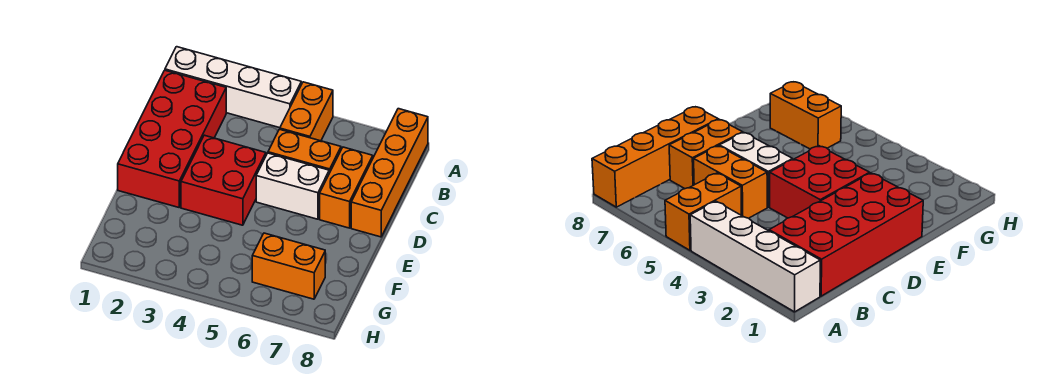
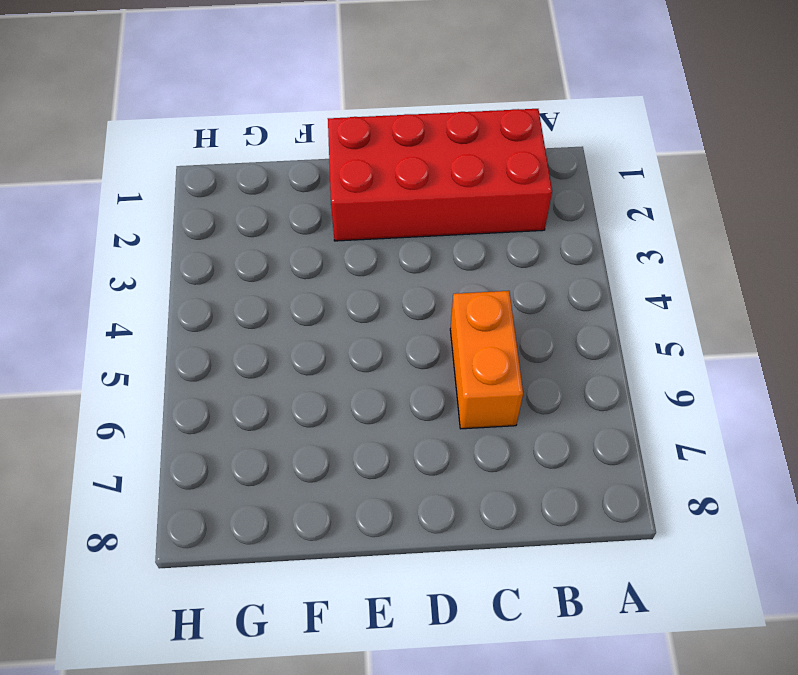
none -> white 1x4 brick [165,47,301,128]
none -> orange 1x2 brick [280,82,333,141]

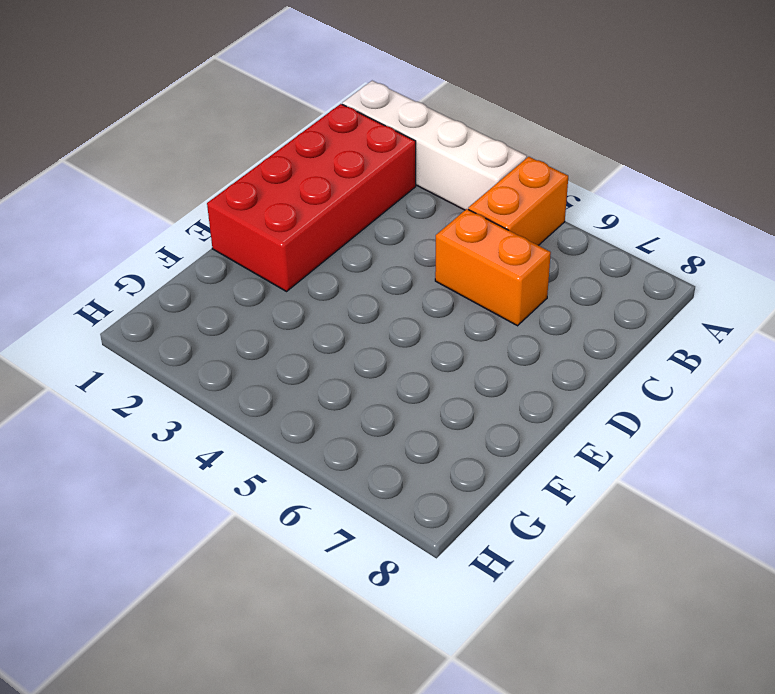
none -> orange 1x4 brick [351,109,428,237]
none -> orange 1x2 brick [320,147,373,228]

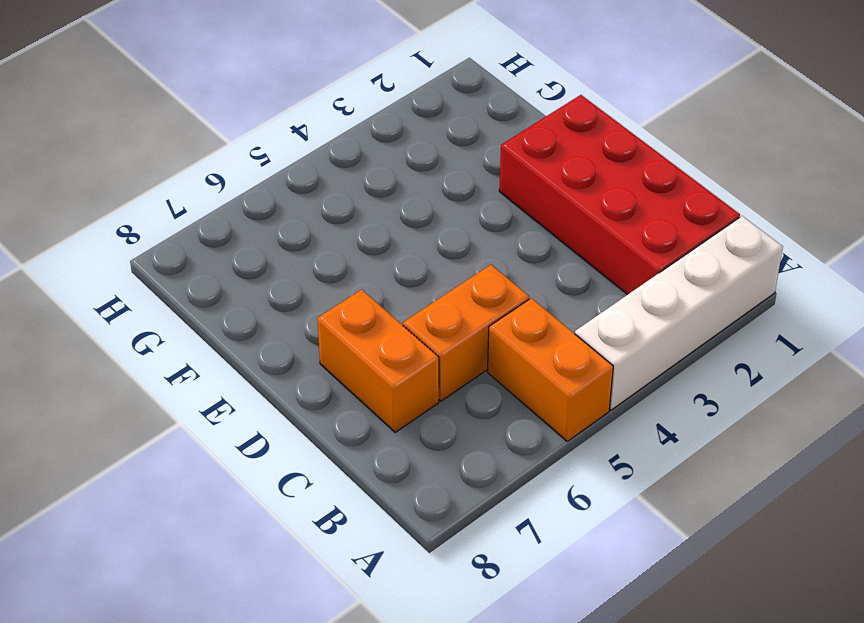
none -> orange 1x4 brick [351,109,428,237]
none -> red 2x2 brick [181,135,266,225]

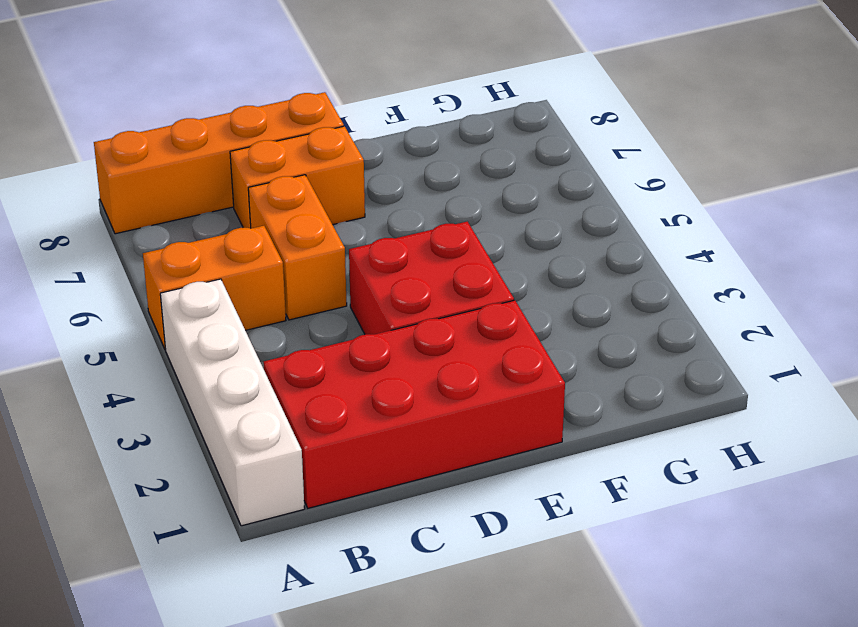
none -> white 1x2 brick [256,153,329,219]
none -> orange 1x2 brick [252,233,325,299]

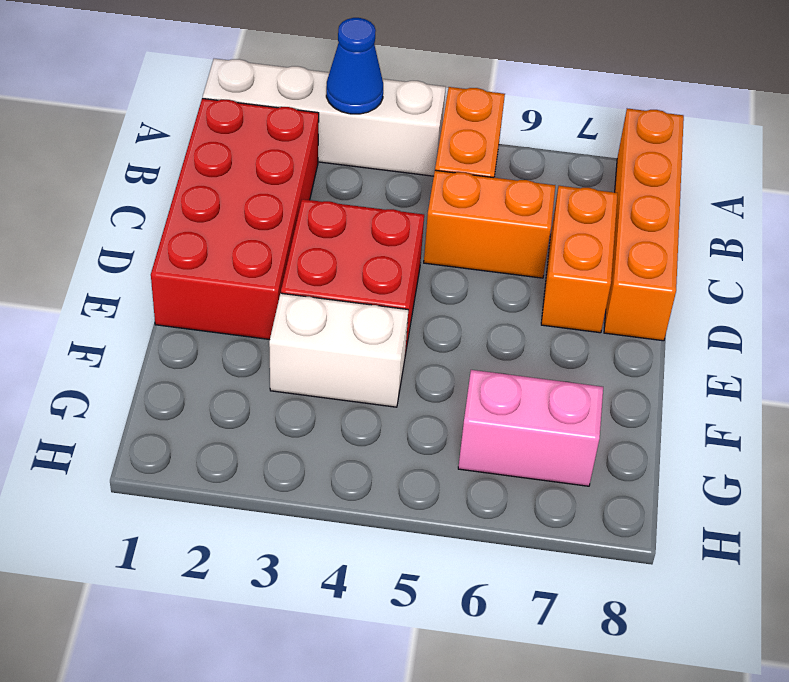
blue 1x1 cone [326,18,383,114] -> none
white 1x2 brick [269,293,408,407] -> white 1x2 brick moved to [256,153,329,219]
pink 1x2 brick [458,370,603,486] -> orange 1x2 brick [252,233,325,299]

